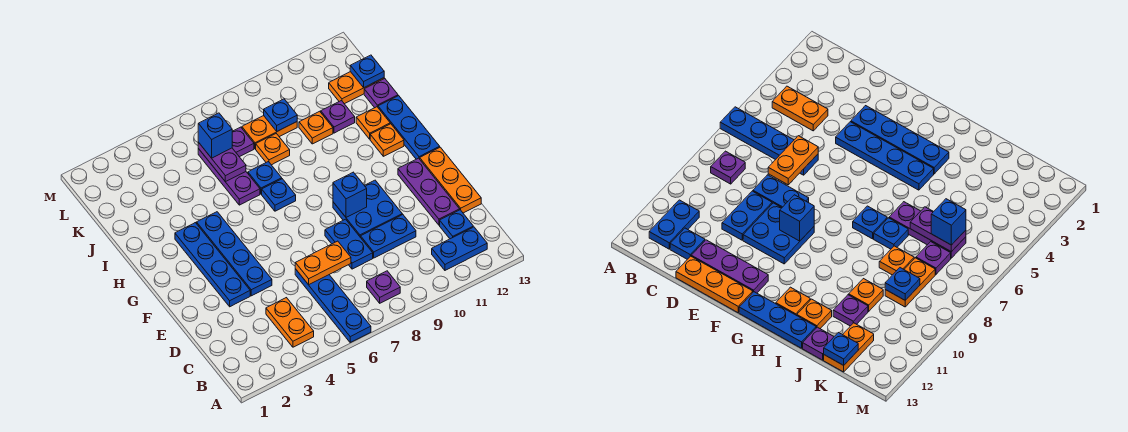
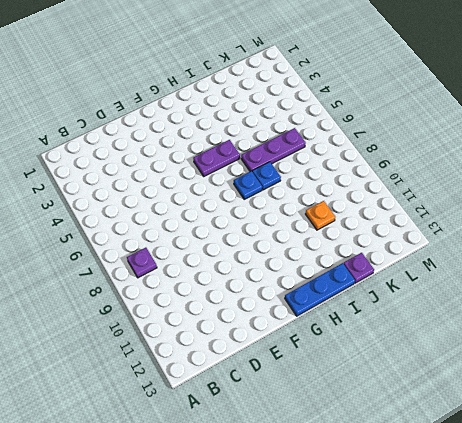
purple 1x2 plate [193,140,240,176] -> purple 1x2 plate moved to [198,142,246,182]
none -> blue 1x4 plate [295,269,371,342]
none -> orange 1x2 plate [266,298,314,347]
none -> blue 1x2 plate [432,227,487,270]
none -> blue 1x1 plate [440,210,473,239]

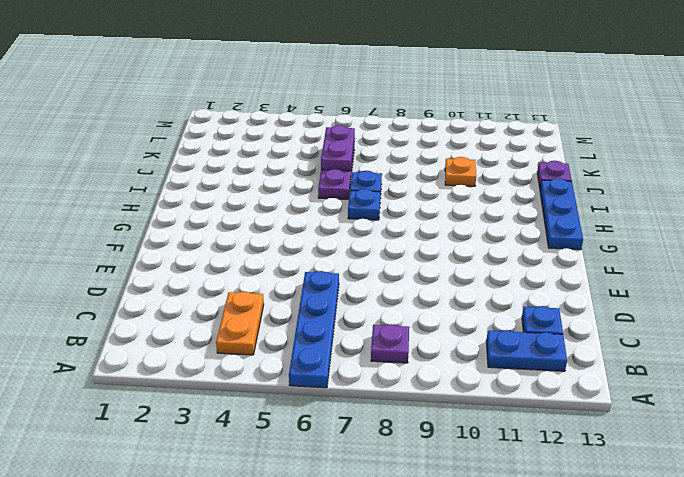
none -> blue 1x2 plate [325,219,373,269]
none -> blue 1x2 plate [361,214,416,258]
none -> purple 1x3 plate [398,158,460,225]
none -> orange 1x3 plate [420,147,481,213]

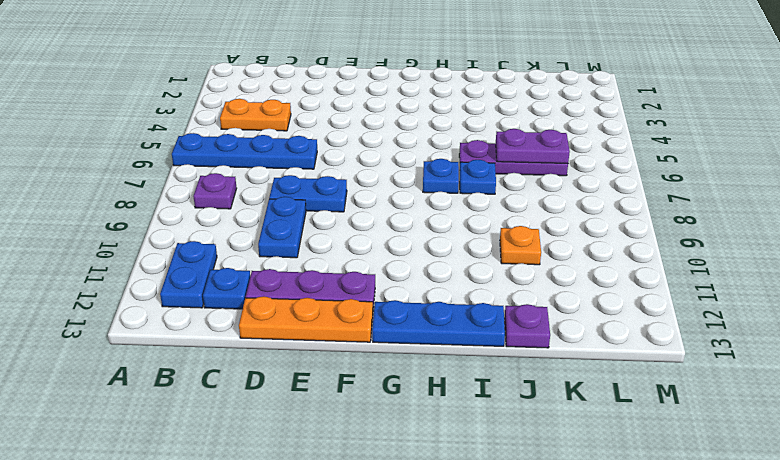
none -> blue 1x4 plate [175,223,250,307]
none -> blue 1x4 plate [197,212,272,296]
none -> blue 2x2 plate [333,180,402,238]
none -> orange 1x1 plate [370,124,404,156]

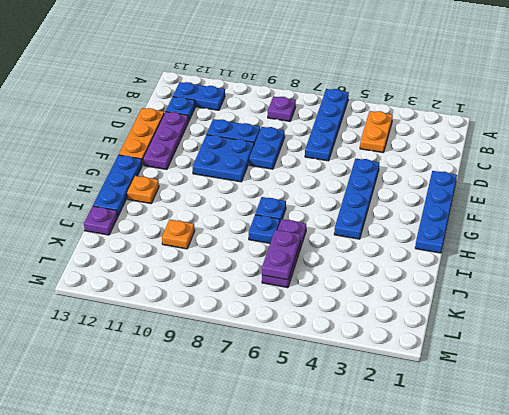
blue 1x4 plate [415,171,457,253] -> blue 1x4 plate moved to [175,223,250,307]
none -> orange 1x1 plate [356,107,390,139]
none -> orange 1x1 plate [256,134,290,165]
none -> purple 1x1 plate [321,101,355,133]
none -> purple 1x1 plate [232,127,254,157]

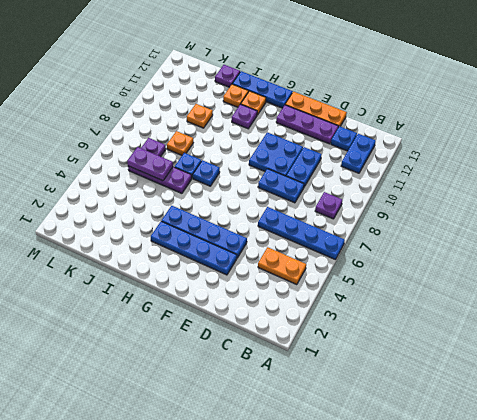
purple 1x1 plate [232,104,257,129] -> purple 1x1 plate moved to [321,101,355,133]
none -> orange 1x2 plate [242,116,297,149]
none -> orange 1x2 plate [329,72,384,104]
none -> orange 1x2 plate [295,241,351,285]
none -> blue 1x1 brick [333,172,367,217]

